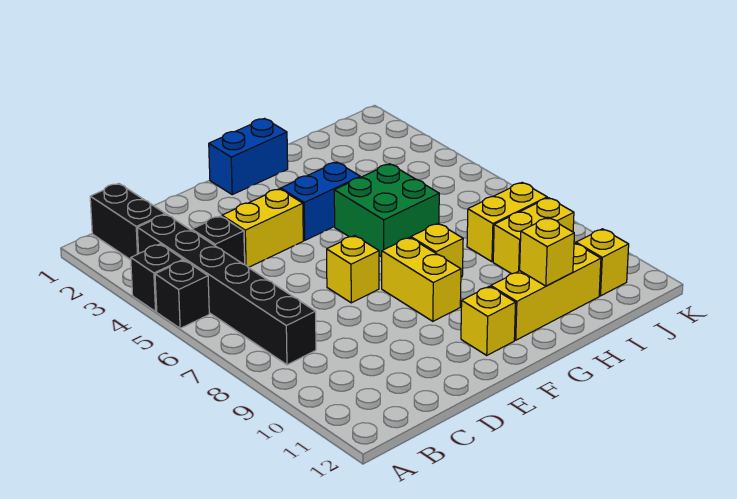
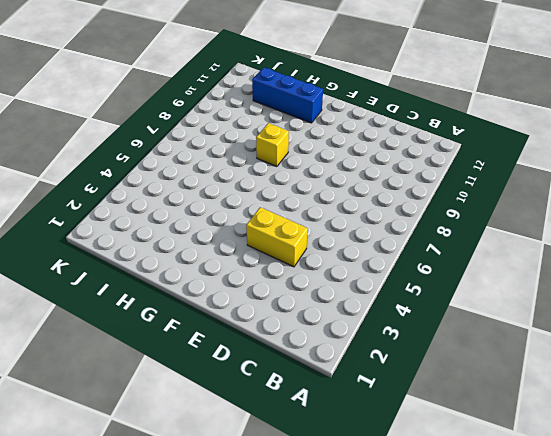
blue 1x3 brick [252,67,323,123] -> yellow 1x3 brick [491,243,601,340]
none -> black 1x1 brick [131,244,183,312]
none -> black 1x1 brick [155,260,209,328]
none -> black 1x2 brick [90,184,165,260]

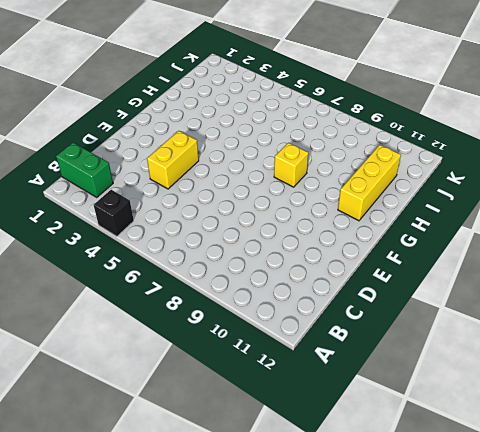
green 1x2 brick [56,143,113,197] -> black 1x2 brick [90,184,165,260]
none -> black 1x1 brick [155,260,209,328]
none -> black 1x6 brick [137,214,316,365]
none -> black 1x1 brick [192,216,245,265]

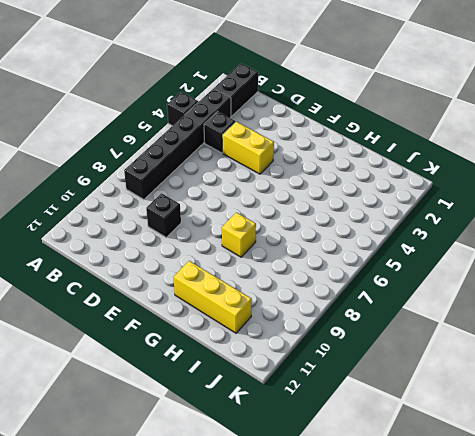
black 1x1 brick [146,193,181,237] -> black 1x1 brick moved to [155,260,209,328]
none -> yellow 1x1 brick [327,236,379,303]
none -> blue 1x2 brick [209,119,288,195]
none -> blue 1x2 brick [281,162,360,240]

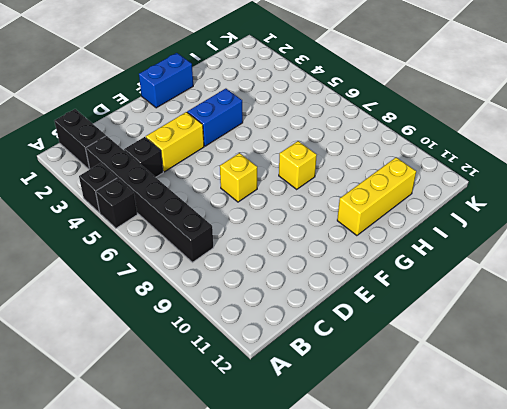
none -> yellow 1x2 brick [382,237,461,321]
none -> yellow 1x1 brick [461,286,516,355]
none -> green 2x2 brick [334,164,439,257]

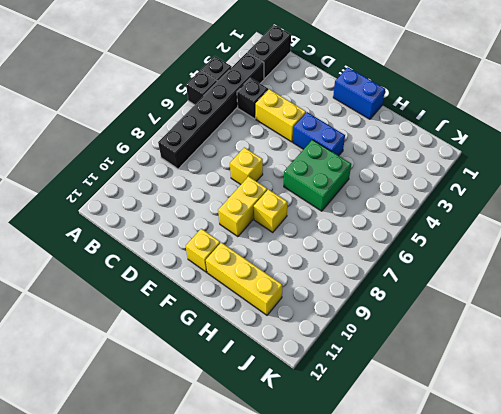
none -> yellow 1x2 brick [467,183,547,262]
none -> yellow 1x2 brick [493,198,574,274]
none -> yellow 1x1 brick [576,229,629,296]

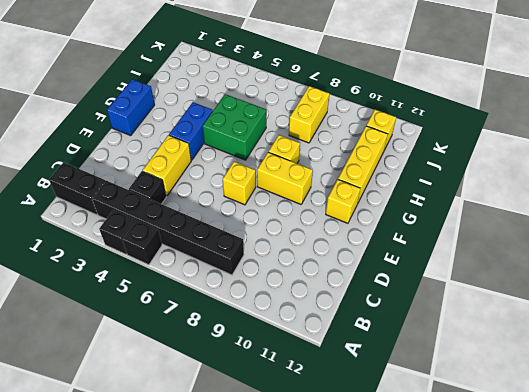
none -> yellow 1x2 brick [493,198,574,274]
none -> yellow 1x1 brick [520,218,574,286]

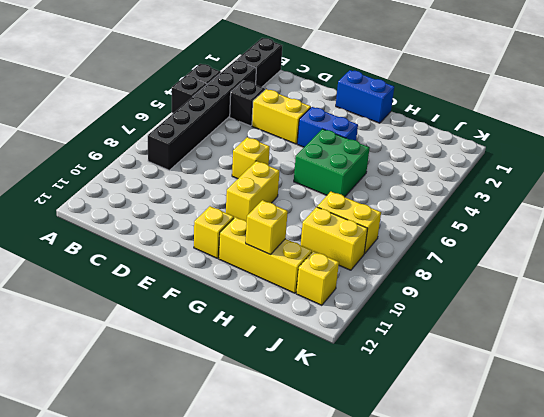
none -> yellow 1x1 brick [411,223,463,277]

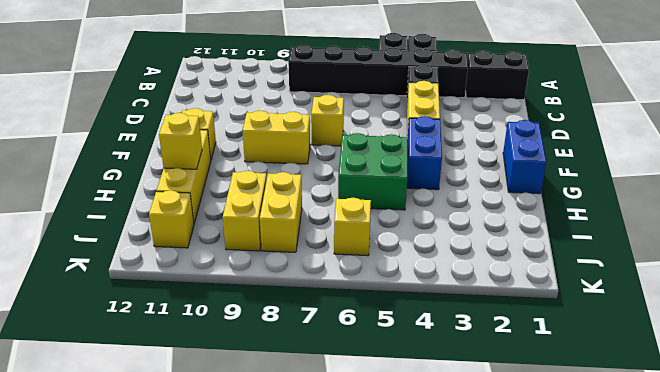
yellow 1x1 brick [334,198,371,256] -> yellow 1x1 brick moved to [411,223,463,277]

